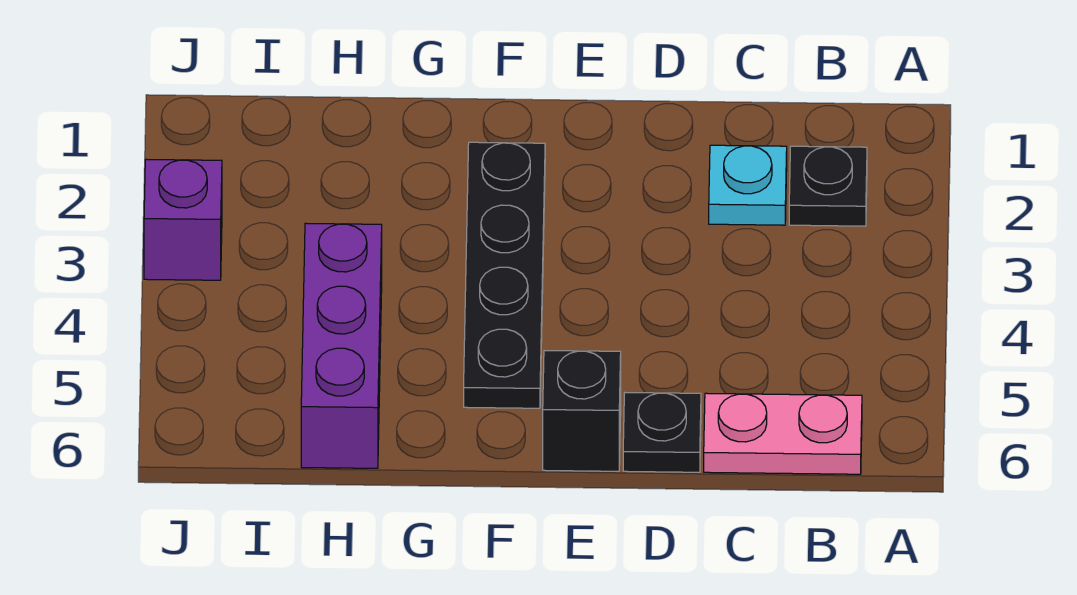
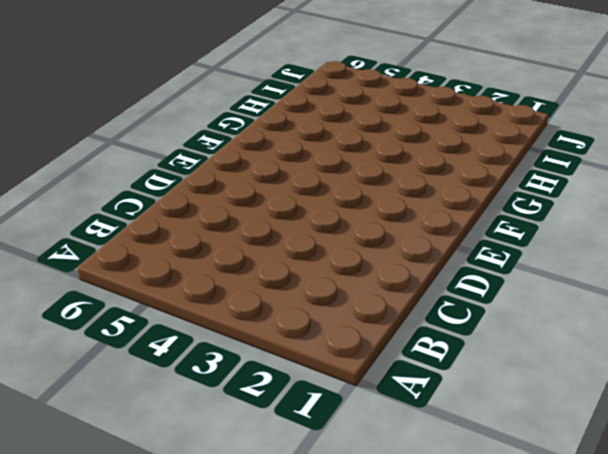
none -> black 1x1 plate [789,146,867,226]
none -> pink 1x2 plate [704,393,862,474]

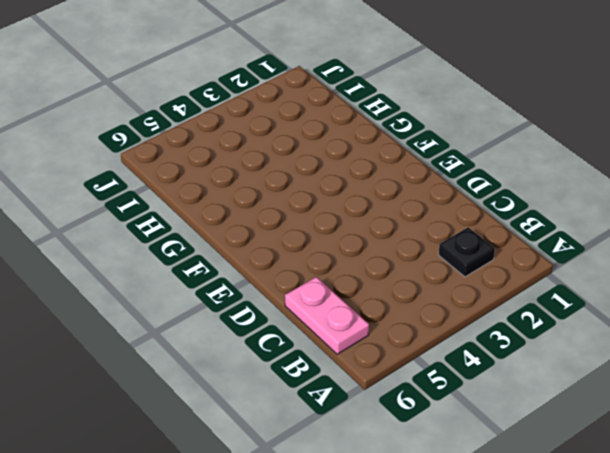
none -> cyan 1x1 plate [709,145,787,225]
none -> black 1x1 plate [623,393,701,472]

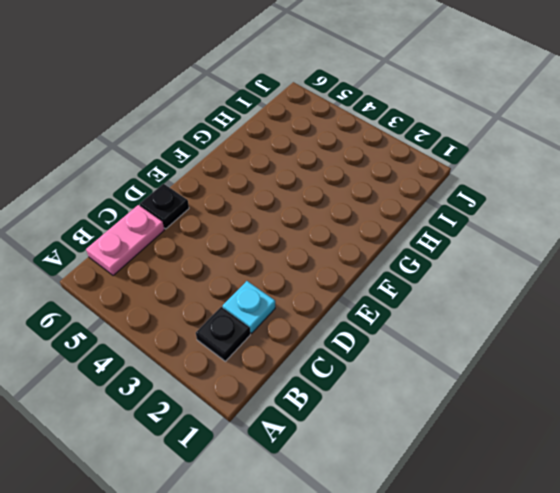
none -> black 1x1 brick [543,351,621,471]
none -> black 1x4 plate [464,142,545,408]

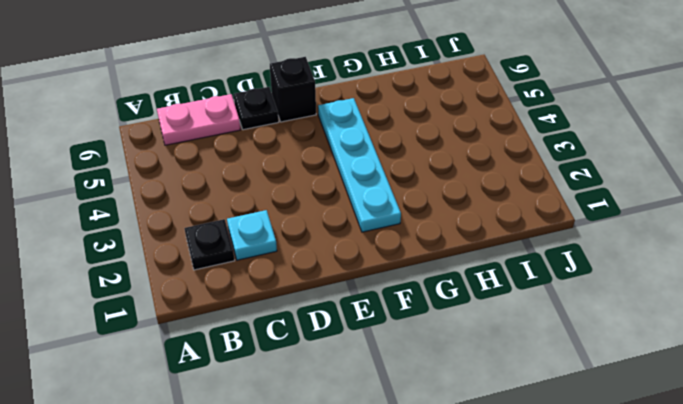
cyan 1x4 plate [318,98,401,232] -> black 1x4 plate [464,142,545,408]
none -> purple 1x3 brick [301,223,382,468]
none -> purple 1x1 brick [144,159,222,280]

